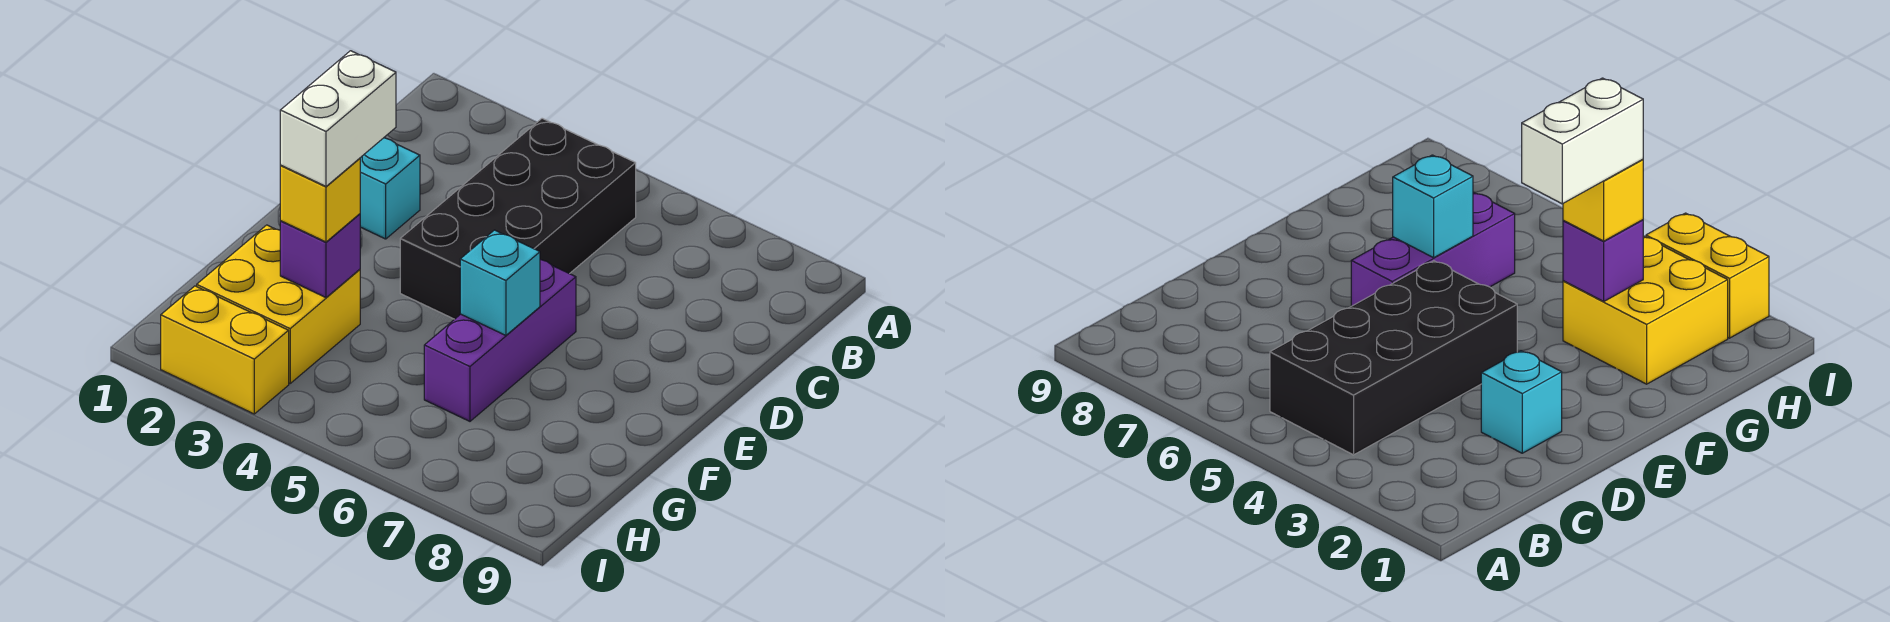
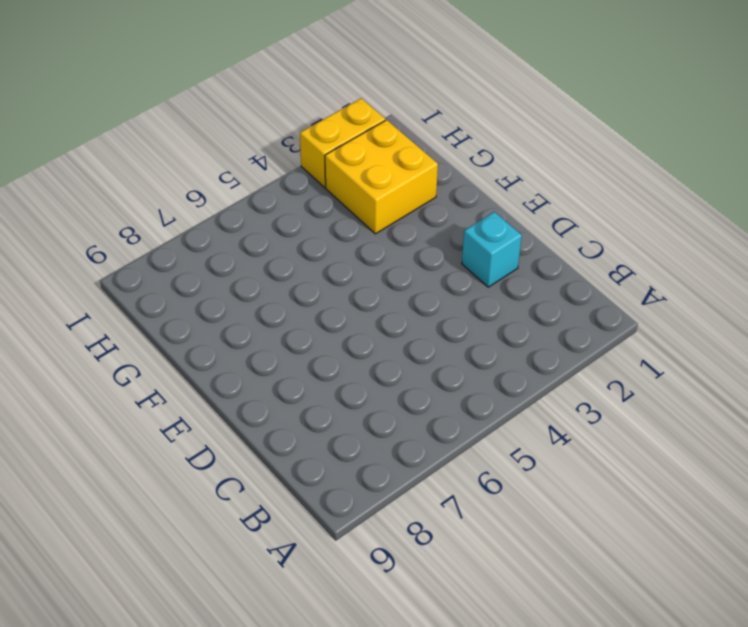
none -> black 2x4 brick [400,118,636,319]
none -> purple 1x3 brick [424,260,576,421]

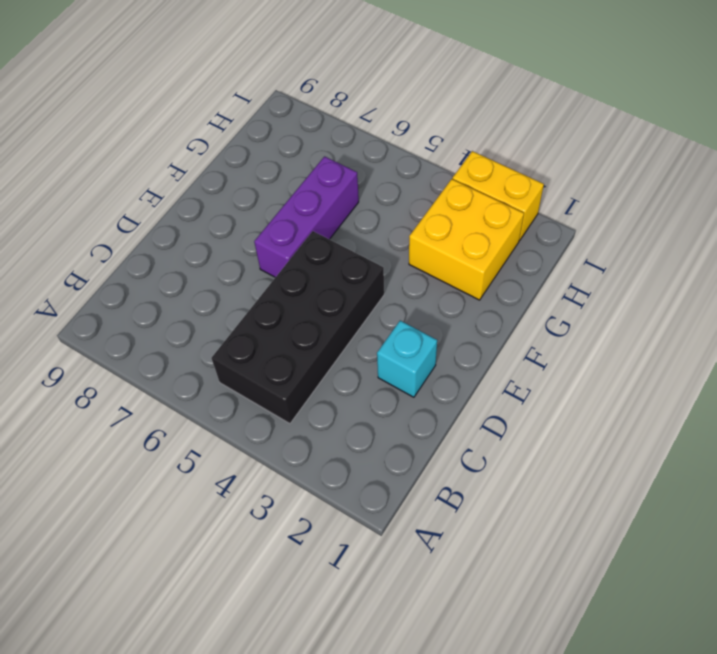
none -> cyan 1x1 brick [460,230,540,335]
none -> purple 1x1 brick [280,214,360,297]

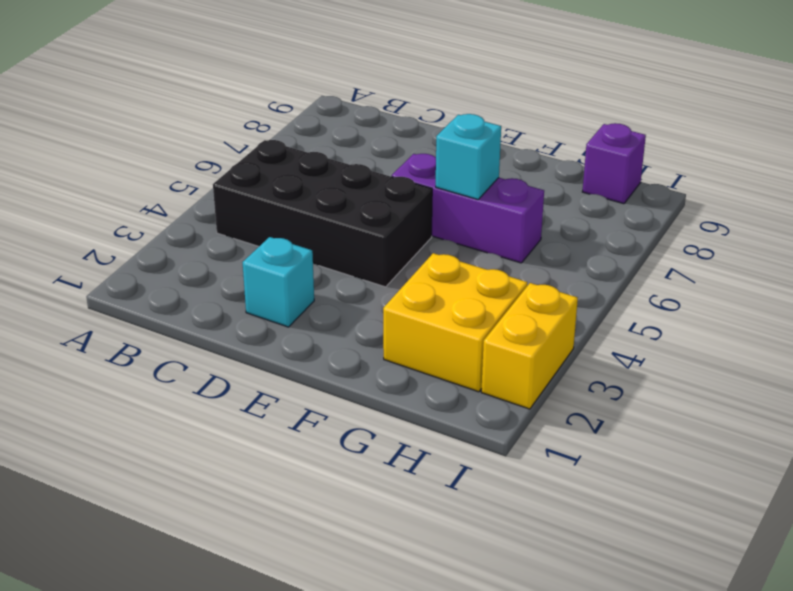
purple 1x1 brick [582,123,646,204] -> purple 1x1 brick moved to [280,214,360,297]
none -> yellow 1x1 brick [280,158,360,242]
none -> white 1x2 brick [280,51,396,186]

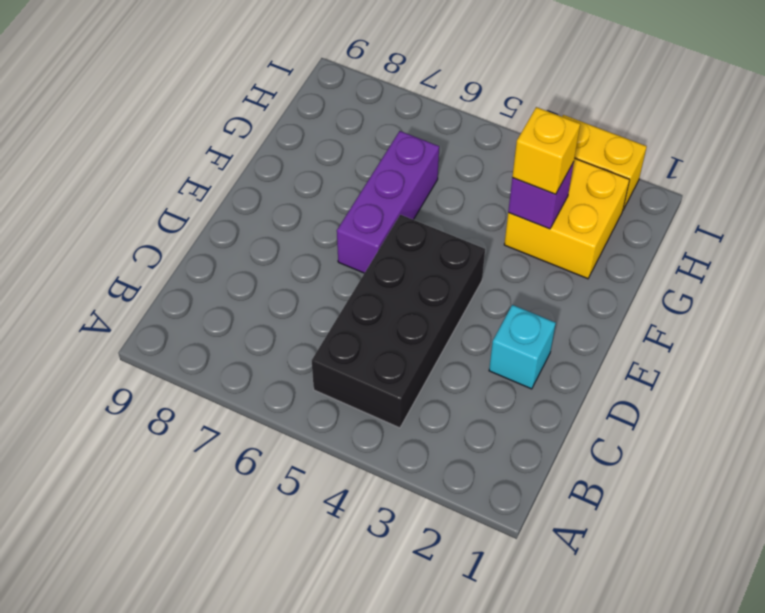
none -> cyan 1x1 brick [460,230,540,335]
none -> white 1x2 brick [280,51,396,186]

